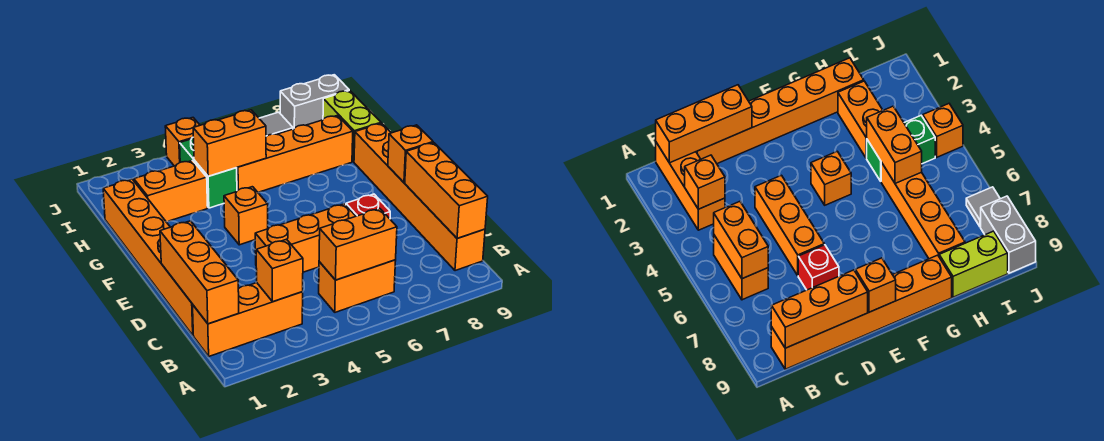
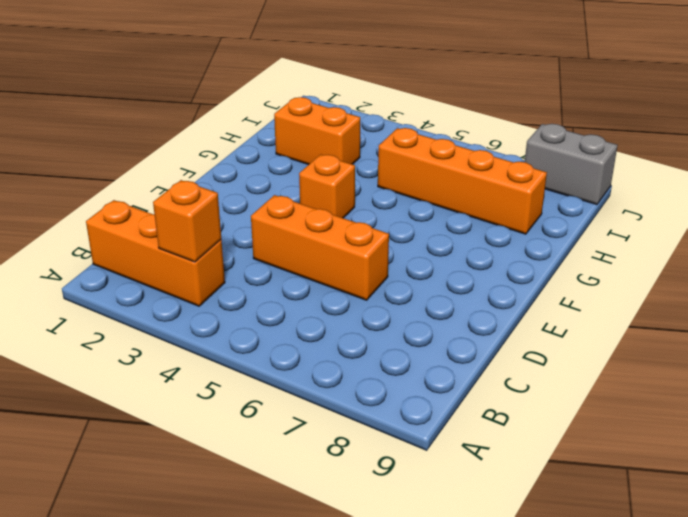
none -> orange 1x2 brick [319,260,396,312]
none -> orange 1x6 brick [354,123,485,271]
none -> orange 1x6 brick [103,179,193,335]

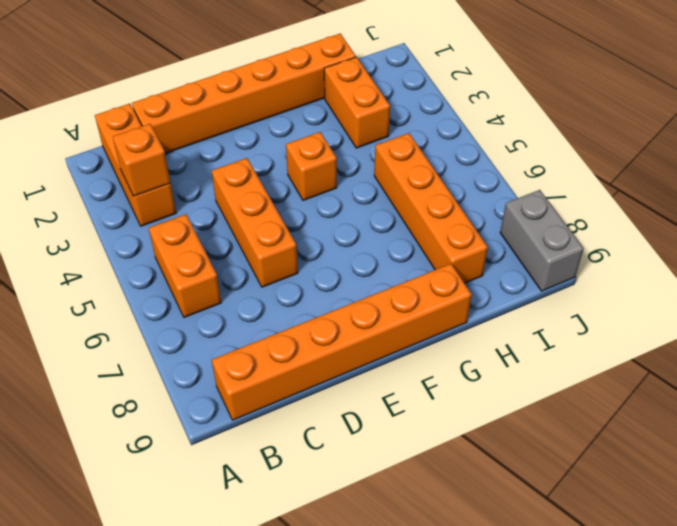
none -> red 1x1 brick [346,194,390,219]
none -> green 1x2 brick [180,138,237,208]
none -> lime 1x2 brick [323,90,381,162]

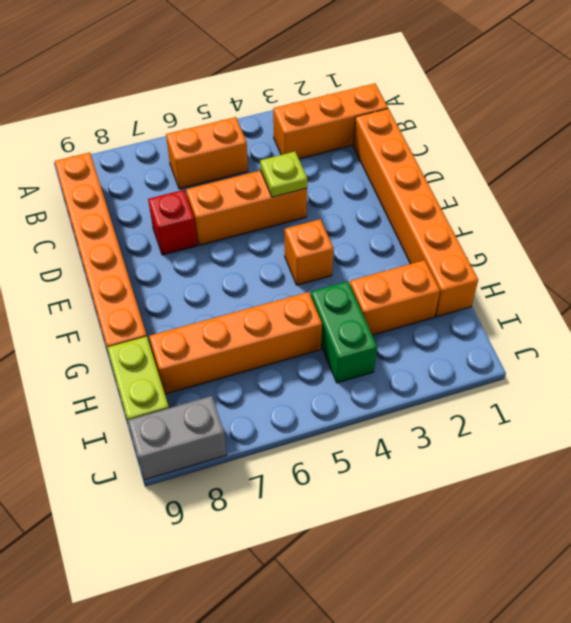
lime 1x1 plate [260,152,307,197] -> none
none -> orange 1x1 brick [165,118,200,166]
none -> grey 1x1 tile [259,112,293,136]
none -> orange 1x3 brick [160,221,239,324]

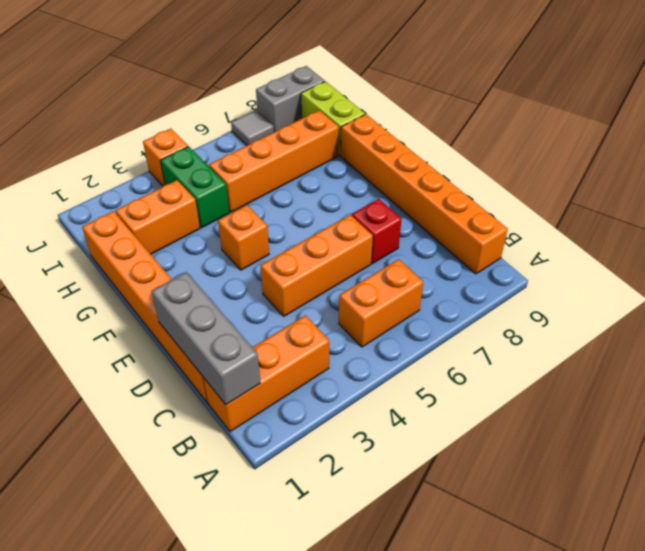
grey 1x3 brick [152,272,260,405] -> orange 1x3 brick [160,221,239,324]
none -> orange 1x1 brick [256,239,303,302]
none -> orange 1x2 brick [319,209,397,280]
none -> orange 1x3 brick [405,143,488,239]

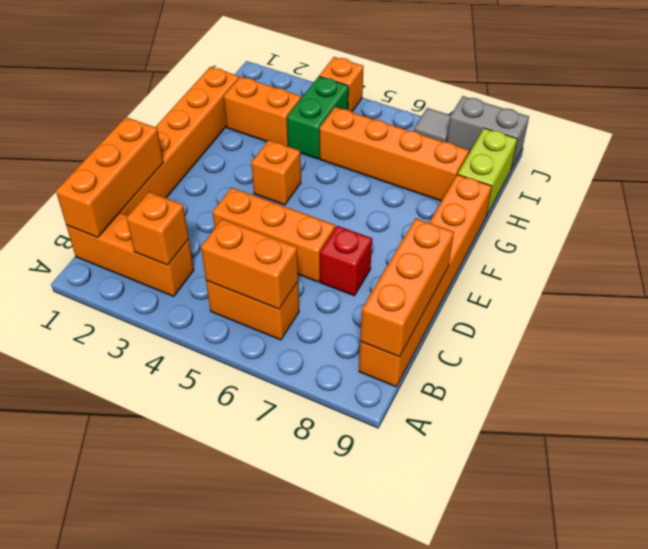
none -> orange 1x1 brick [388,125,433,183]
none -> orange 1x2 brick [193,110,266,176]

